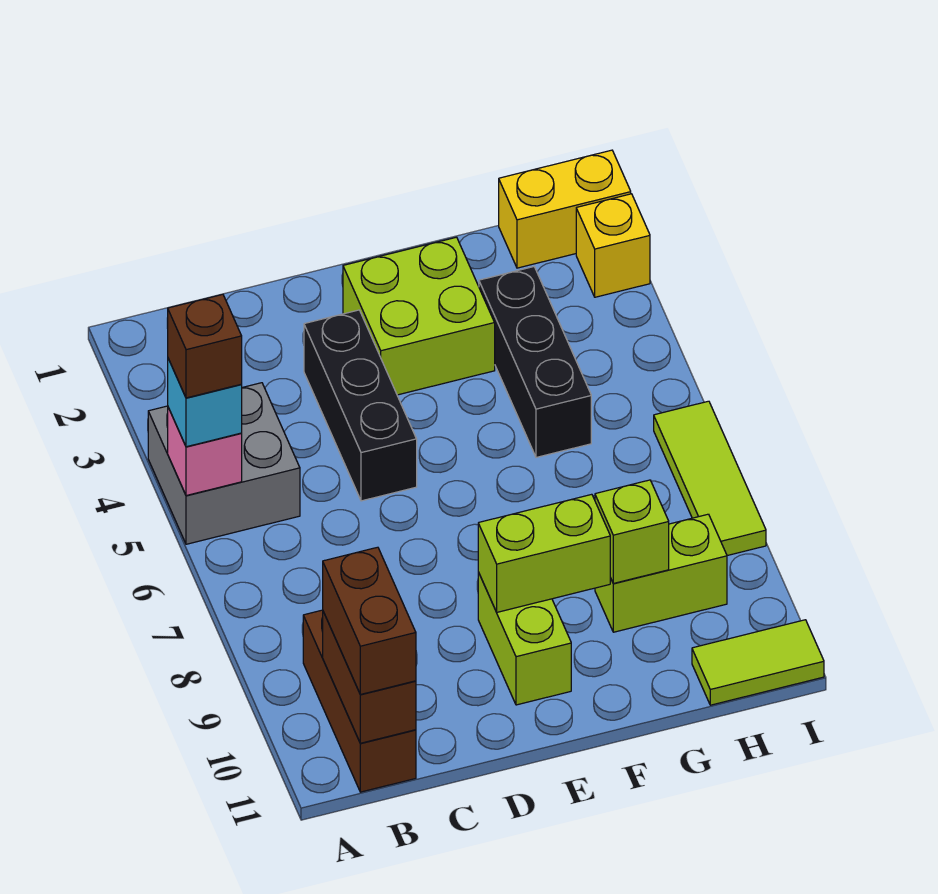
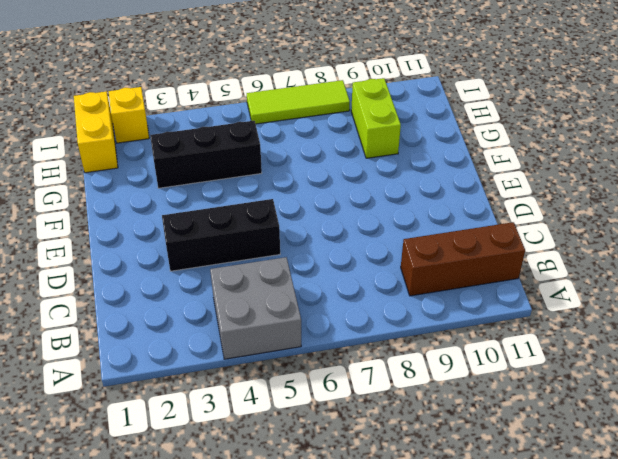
none -> lime 2x2 brick [343,237,495,395]
none -> lime 1x2 brick [478,572,571,705]
none -> lime 1x2 tile [692,620,824,705]

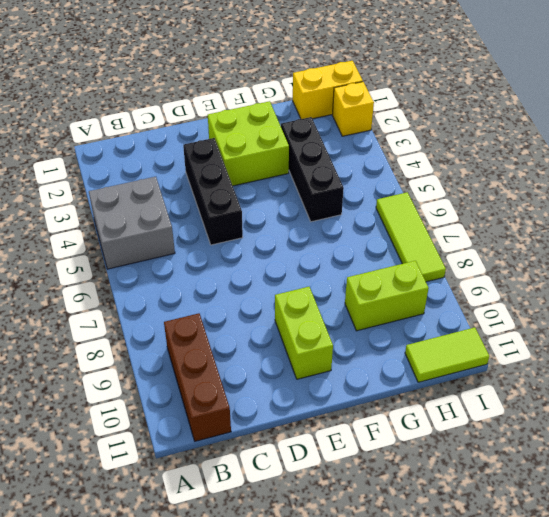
none -> pink 1x1 brick [168,408,242,496]
none -> brown 1x2 brick [323,612,416,743]
none -> lime 1x2 brick [478,494,610,612]

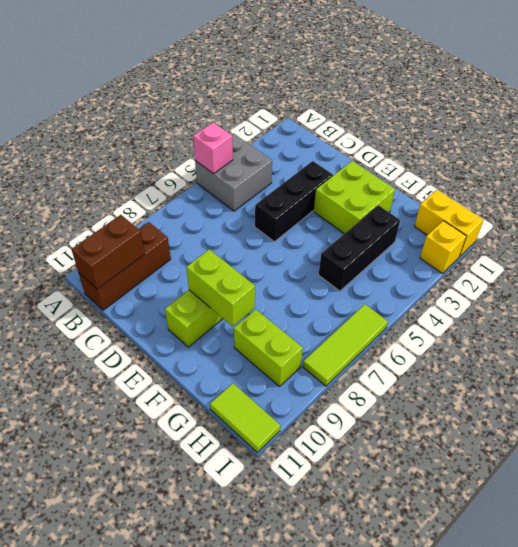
none -> lime 1x1 brick [595,480,669,583]
none -> cyan 1x1 brick [168,359,242,447]
none -> brown 1x2 brick [323,547,416,694]

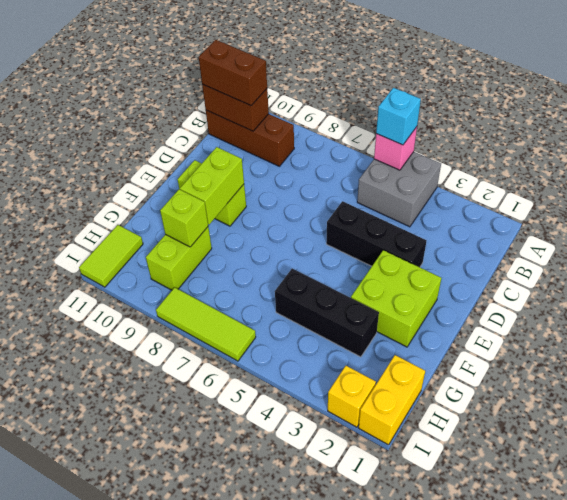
none -> brown 1x1 brick [167,294,242,398]

